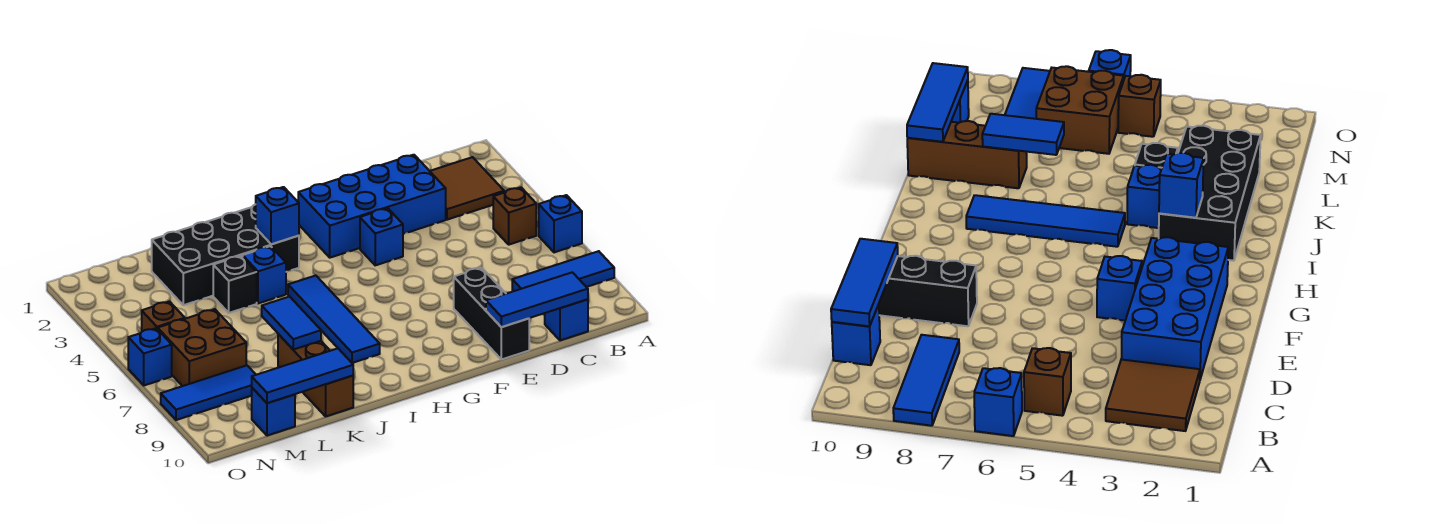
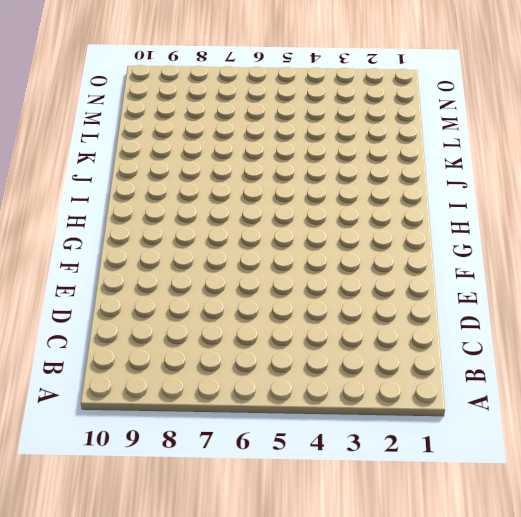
none -> blue 1x1 brick [539,195,582,252]
none -> blue 1x3 tile [512,251,614,291]
none -> brown 2x2 tile [430,157,504,220]

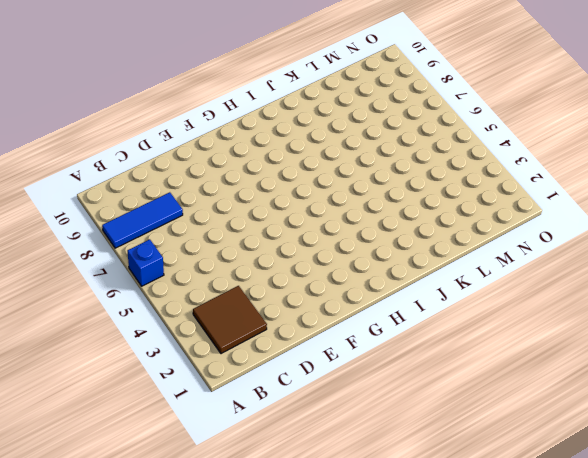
none -> brown 1x1 brick [493,187,536,245]
none -> blue 1x1 brick [545,299,588,340]
none -> blue 2x4 brick [298,155,446,258]

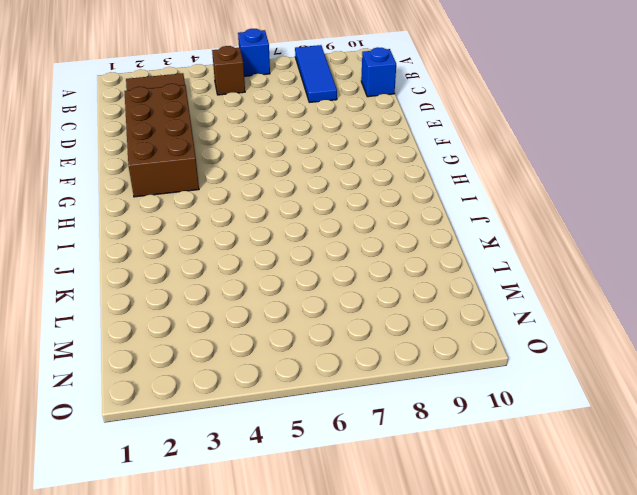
brown 2x4 brick [124,84,199,197] -> blue 2x4 brick [298,155,446,258]
none -> black 1x3 brick [454,268,529,359]
none -> blue 1x1 brick [360,208,403,265]
none -> black 2x4 brick [152,204,299,305]

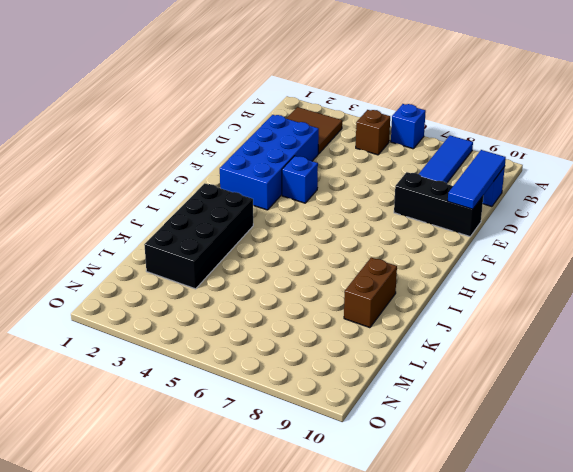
brown 1x2 brick [344,258,397,328] -> brown 1x3 brick [278,334,353,416]
none -> blue 1x4 tile [288,276,380,363]
none -> blue 1x1 brick [243,246,286,303]
none -> black 1x1 brick [213,256,257,313]

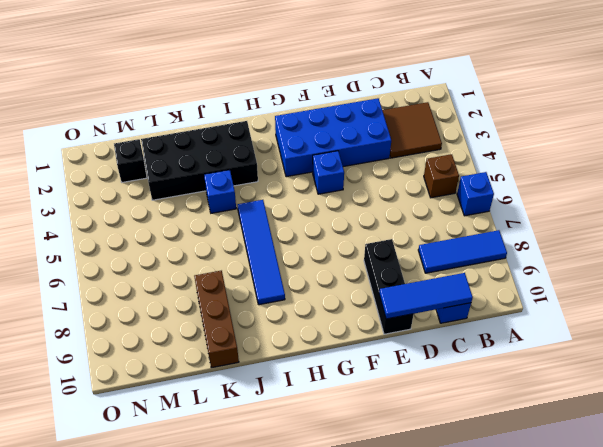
black 1x1 brick [114,139,147,182] -> black 1x1 brick moved to [213,256,257,313]
none -> brown 2x2 brick [158,309,246,386]
none -> blue 1x3 tile [161,365,256,420]
none -> blue 1x1 brick [252,388,295,436]

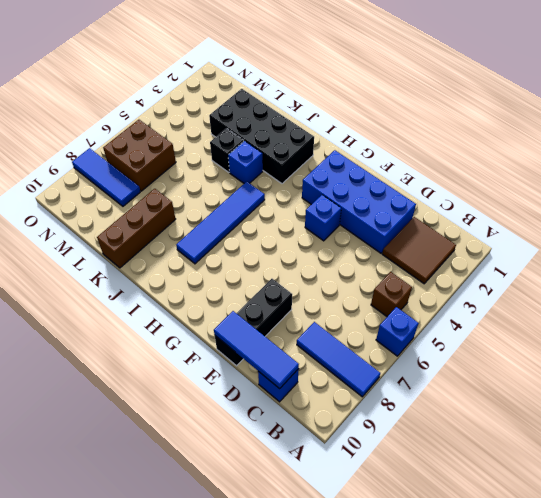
none -> blue 1x1 brick [252,388,295,436]
none -> brown 1x1 brick [142,301,185,331]
none -> blue 1x1 brick [128,328,172,385]

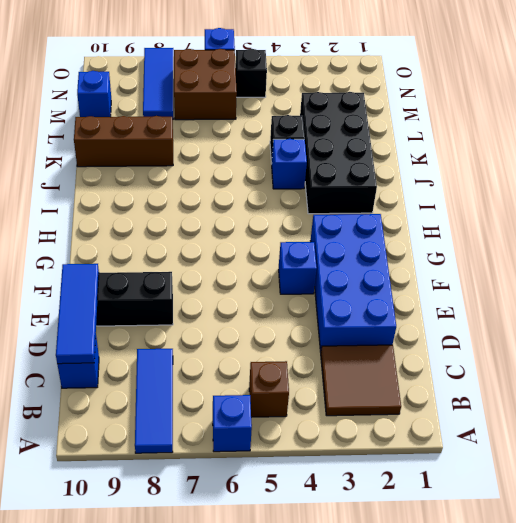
black 1x1 brick [236,49,267,97] -> brown 1x1 brick [142,301,185,331]
none -> blue 1x4 tile [288,276,380,363]
none -> blue 1x1 brick [256,187,299,244]
none -> blue 1x2 tile [262,297,321,350]

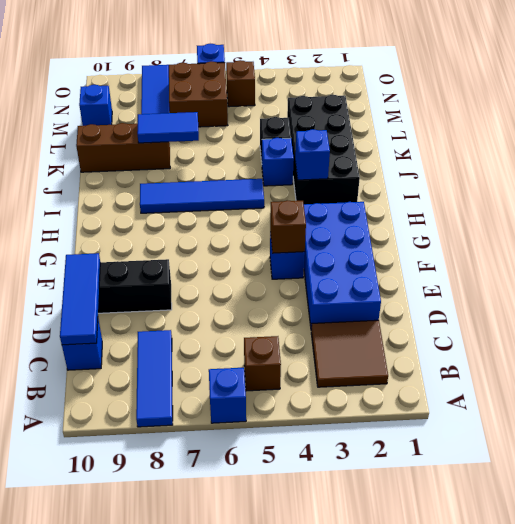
brown 1x1 brick [270,200,306,253] -> none
none -> blue 1x3 tile [252,348,353,403]

